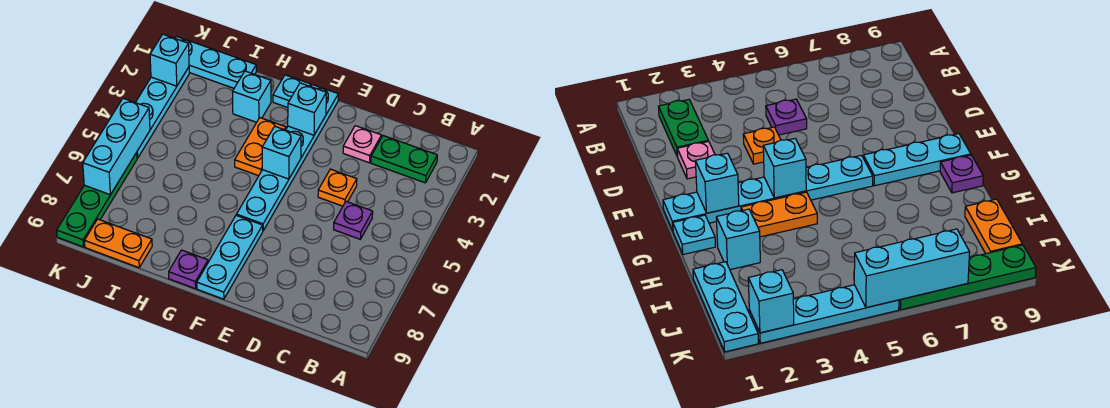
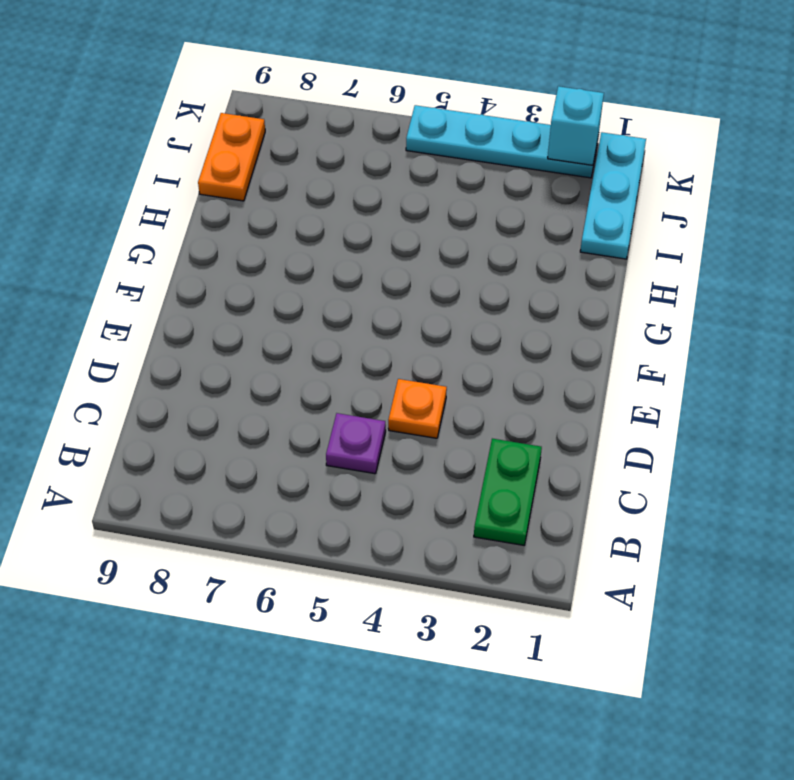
none -> pink 1x1 plate [343,126,381,163]
none -> cyan 1x6 plate [236,85,338,230]
none -> cyan 1x3 plate [197,215,263,299]

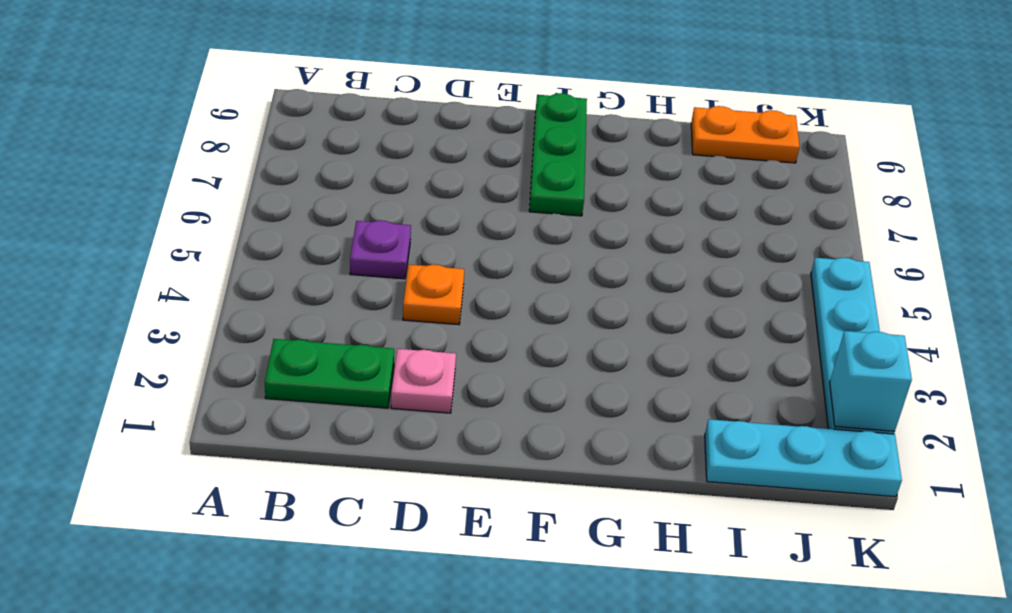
green 1x3 plate [529,93,587,216] -> cyan 1x3 plate [197,215,263,299]
none -> cyan 1x6 plate [236,85,338,230]
none -> cyan 1x1 plate [273,75,311,108]
none -> orange 1x2 plate [235,118,286,176]

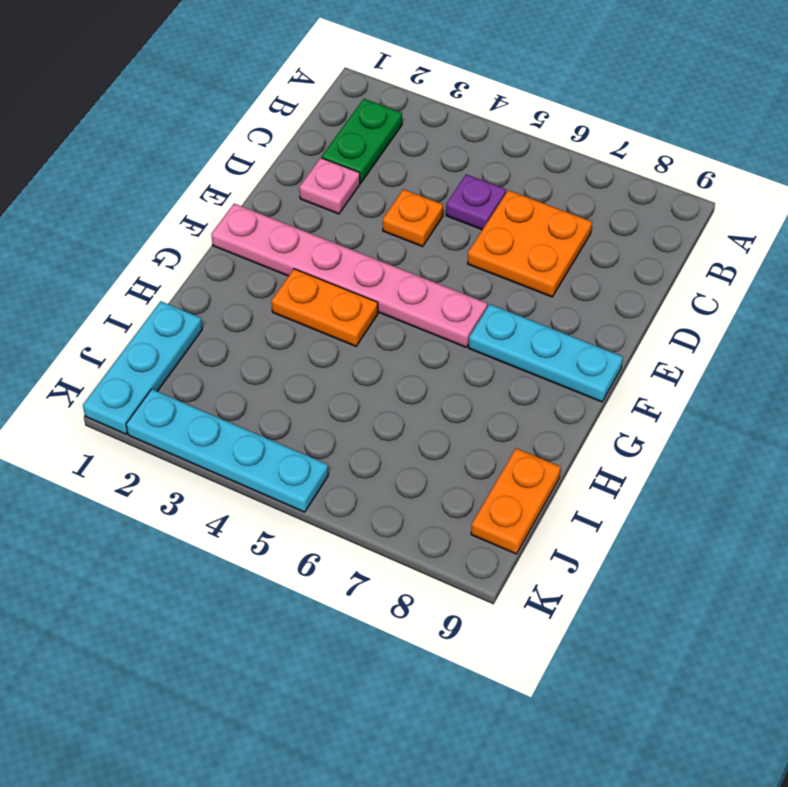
orange 2x2 plate [467,190,592,297] -> none
pink 1x6 plate [211,204,487,347] -> cyan 1x6 plate [236,85,338,230]
none -> cyan 1x1 plate [273,75,311,108]
none -> purple 1x1 plate [169,250,208,289]
none -> cyan 1x1 brick [233,71,271,122]

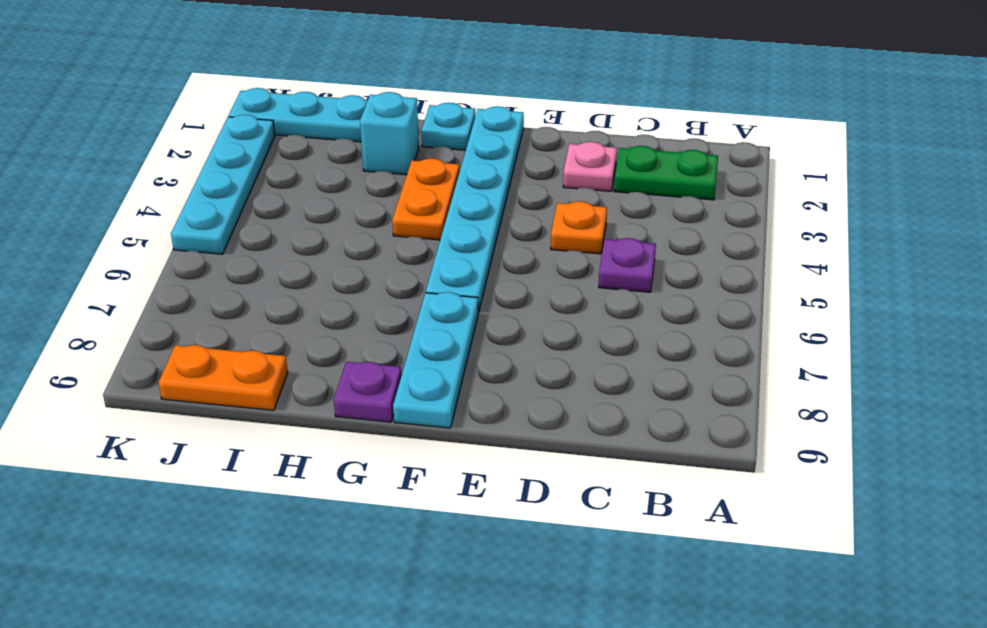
none -> green 1x4 plate [57,153,137,247]
none -> cyan 1x1 brick [288,83,326,135]
none -> cyan 1x1 brick [262,126,301,179]

